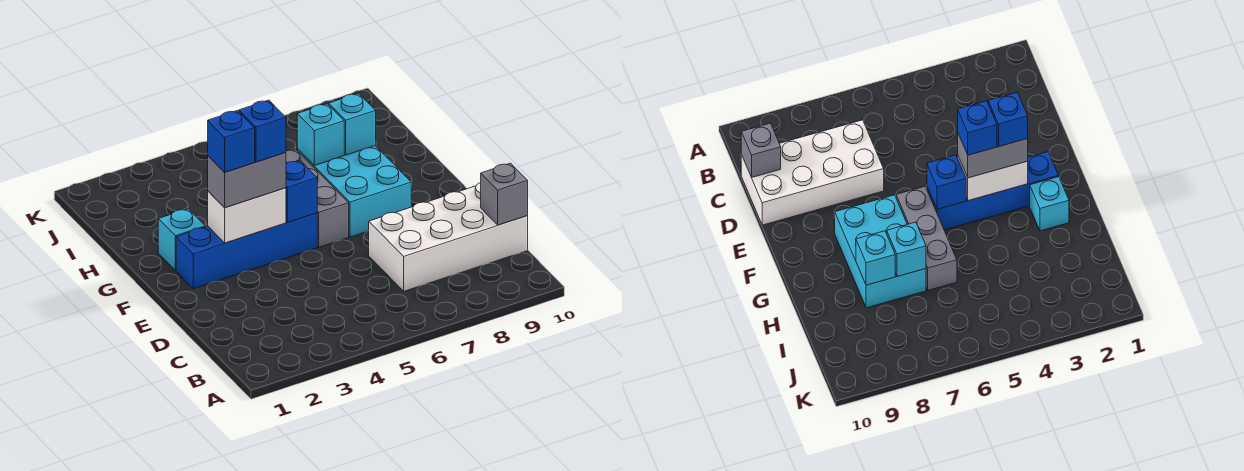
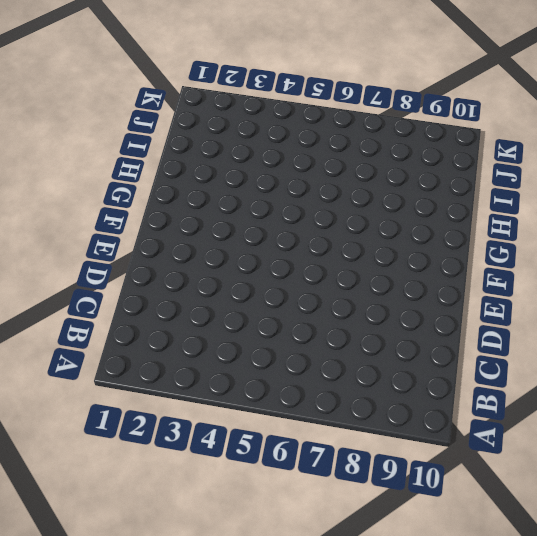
none -> white 2x4 brick [369,182,528,291]
none -> blue 1x4 brick [176,213,317,289]
none -> grey 1x3 brick [286,149,349,247]

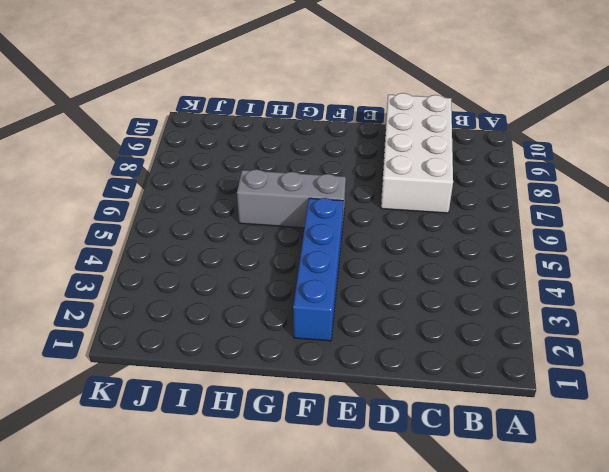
none -> cyan 2x3 brick [297,146,411,237]
none -> cyan 1x1 brick [158,209,205,271]
none -> grey 1x1 brick [481,163,528,225]

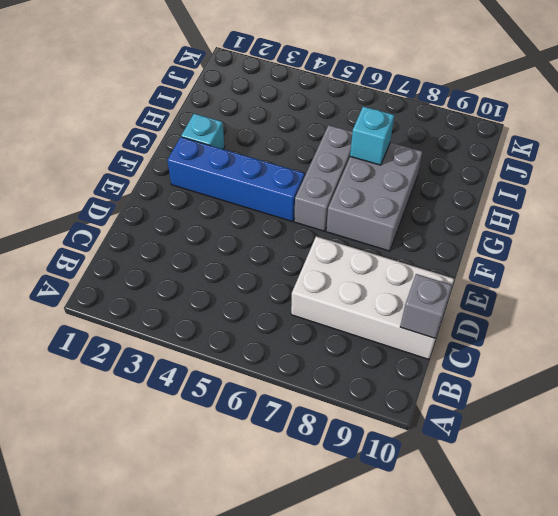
grey 2x3 brick [326,142,422,251] -> cyan 2x3 brick [297,146,411,237]
none -> white 1x2 brick [208,188,286,243]
none -> blue 1x1 brick [286,161,317,222]
none -> cyan 1x1 brick [329,93,376,155]

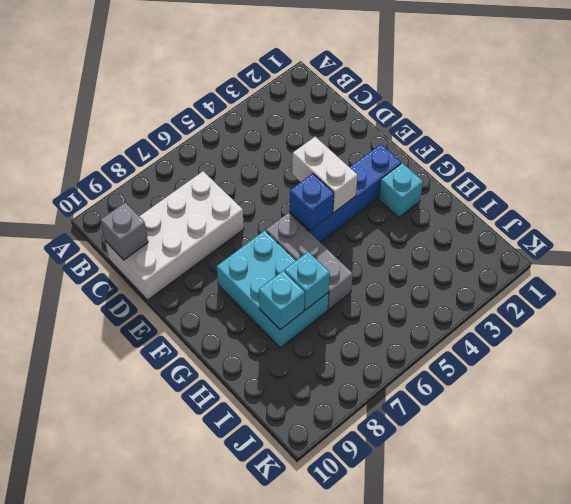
white 1x2 brick [292,137,358,212] -> white 1x2 brick turned to [208,188,286,243]
none -> grey 1x2 brick [208,153,286,208]
none -> blue 1x1 brick [208,111,255,172]
none -> blue 1x1 brick [239,100,286,162]

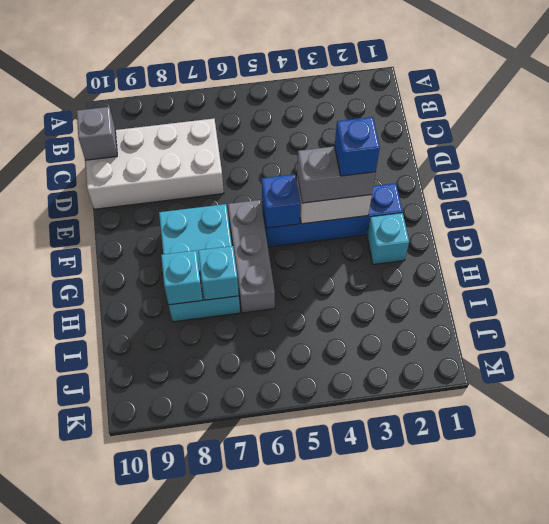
none -> blue 1x1 brick [239,100,286,162]

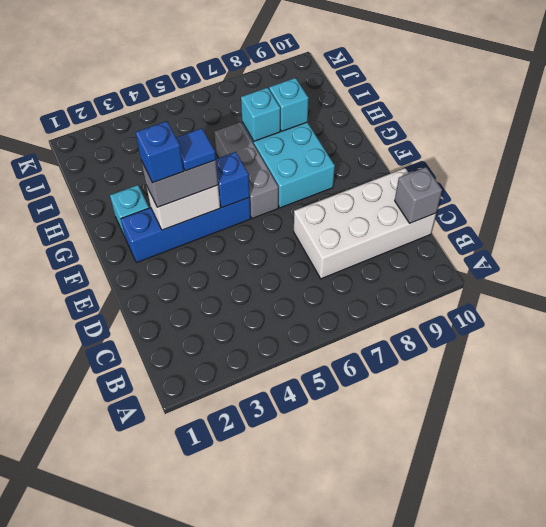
blue 1x1 tile [176,128,216,171] -> blue 1x1 brick [239,100,286,162]

